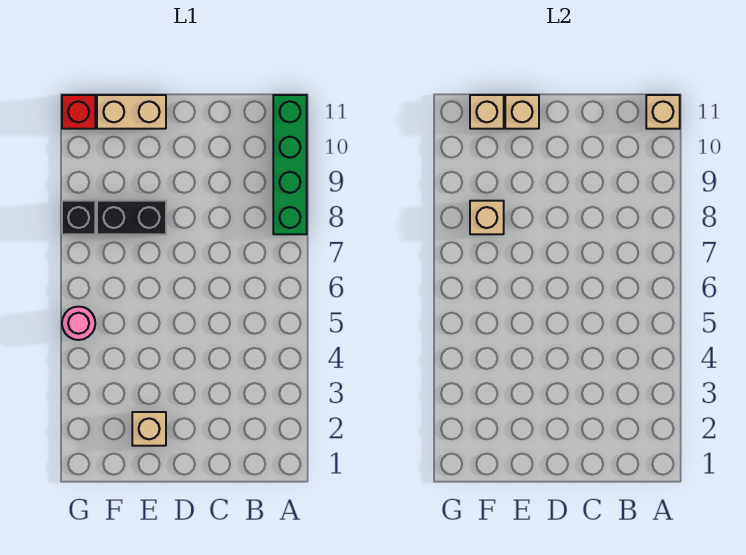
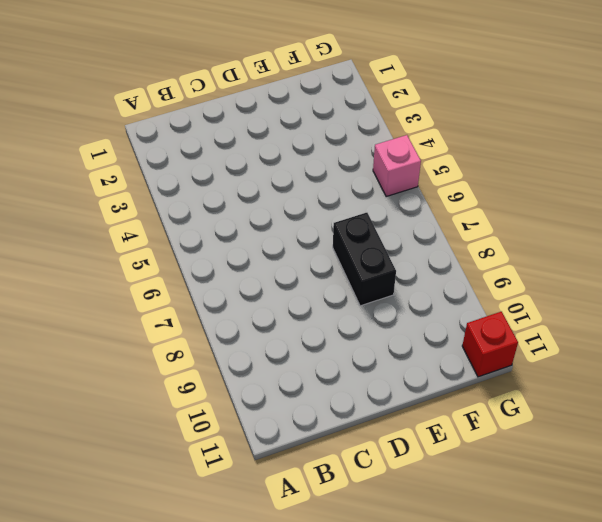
black 1x2 brick [333,213,396,306] -> black 1x2 brick turned to [97,201,166,234]
pink 1x1 brick [373,135,421,197] -> pink 1x1 round brick [62,307,95,340]
none -> green 1x4 brick [273,95,307,234]
none -> tan 1x1 brick [132,412,166,446]

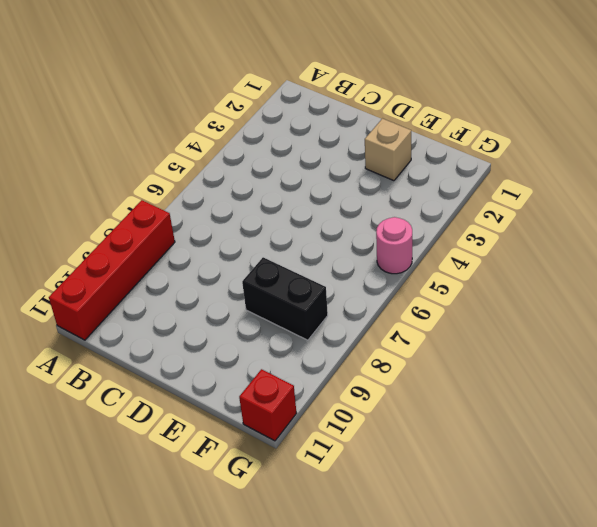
red 1x4 brick [49,200,175,340] -> green 1x4 brick [273,95,307,234]
none -> tan 1x2 brick [97,95,166,129]
none -> black 1x1 brick [62,201,95,234]

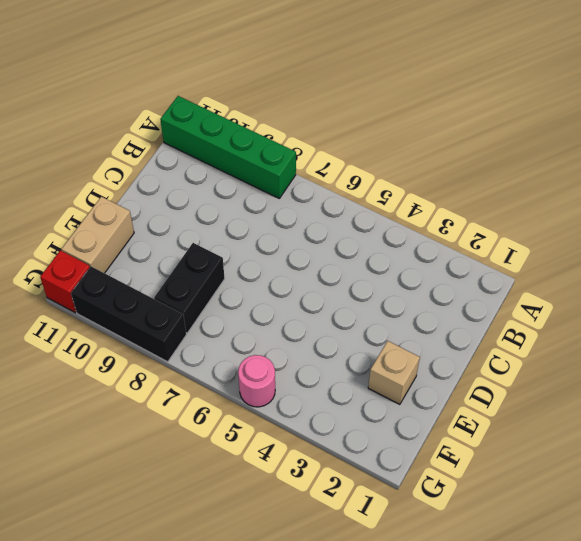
black 1x3 brick [71,266,187,362] -> black 1x1 brick [62,201,95,234]
none -> tan 1x1 brick [646,95,680,129]
none -> tan 1x1 brick [505,95,539,129]

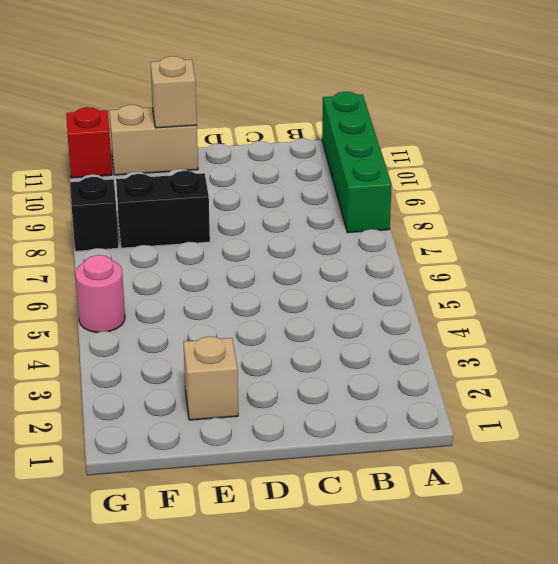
none -> tan 1x1 brick [646,95,680,129]
none -> tan 1x1 brick [470,201,504,234]

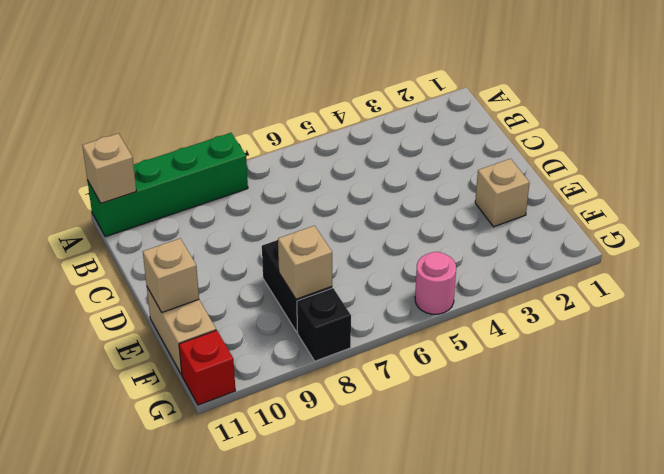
none -> tan 1x1 brick [470,95,504,129]

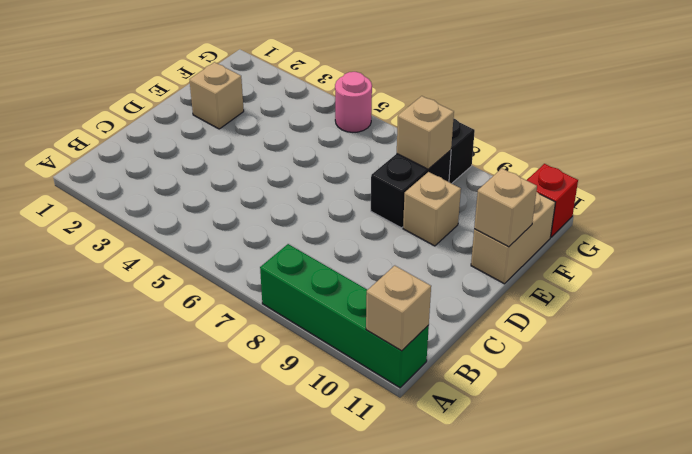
tan 1x1 brick [403,172,461,246] -> tan 1x1 brick moved to [470,95,504,129]

